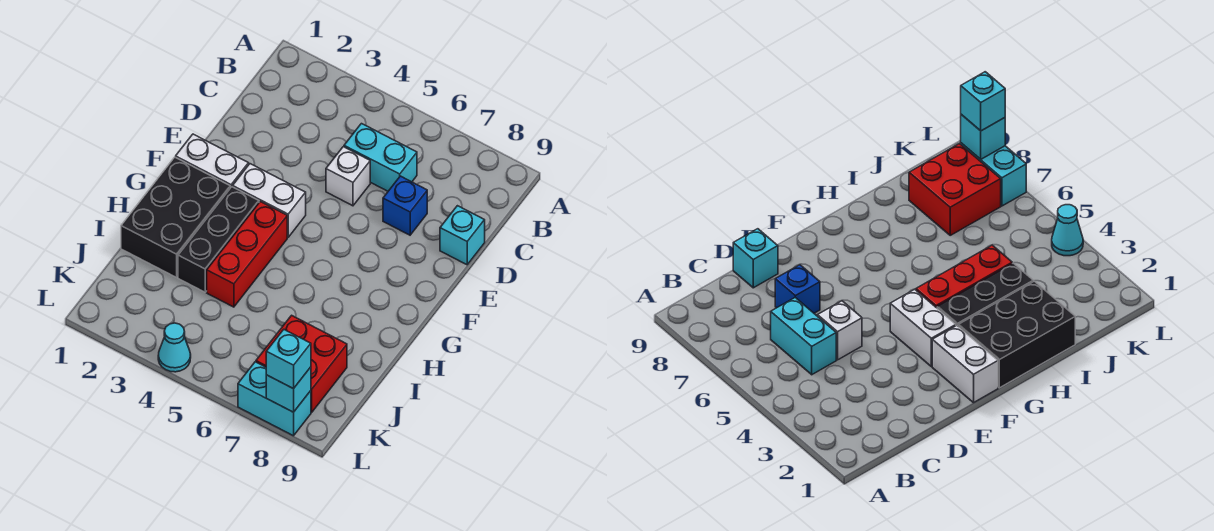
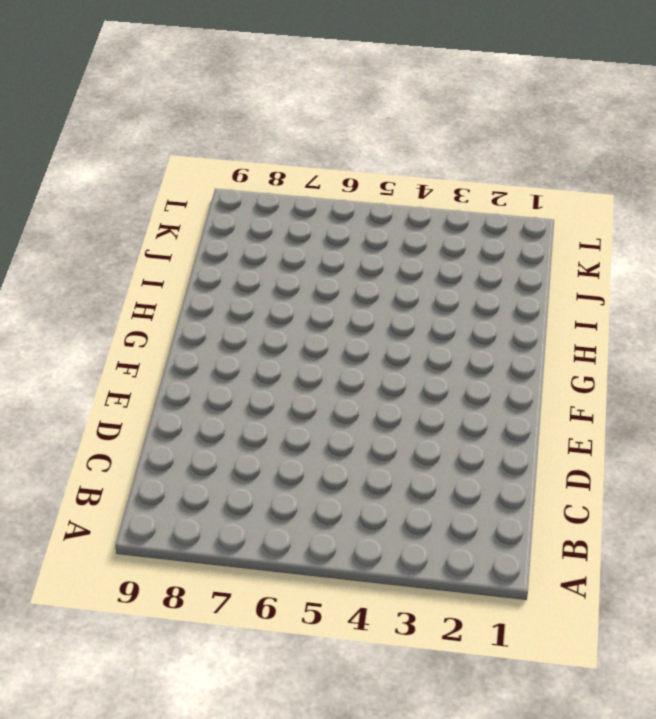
none -> cyan 1x2 brick [344,124,417,191]
none -> white 1x1 brick [326,147,370,206]
none -> blue 1x1 brick [383,176,427,235]

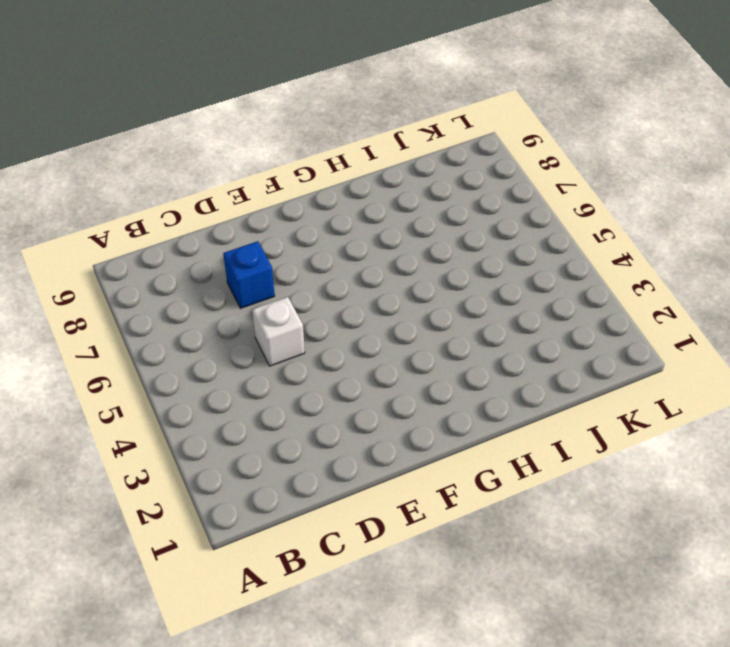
none -> cyan 1x2 brick [344,124,417,191]
none -> cyan 1x1 brick [440,206,485,265]
none -> white 1x2 brick [176,134,248,188]

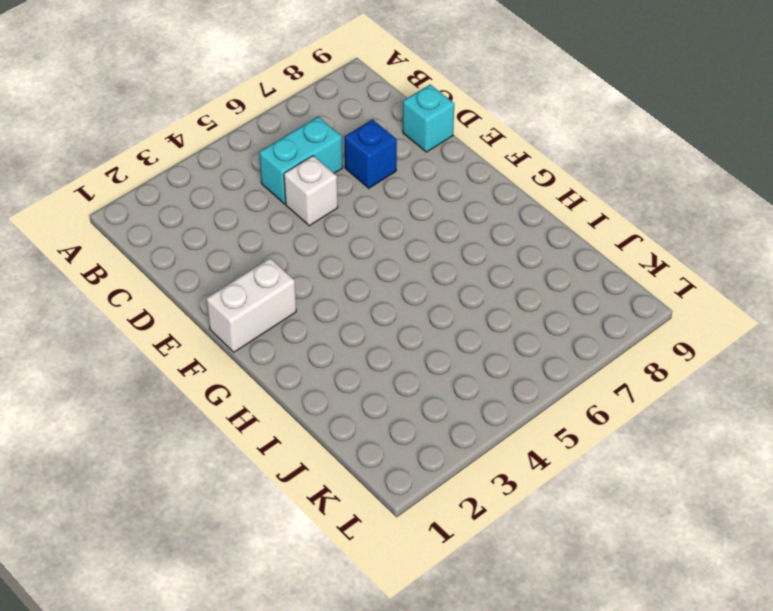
none -> white 1x2 brick [233,164,306,237]
none -> black 2x3 brick [121,157,230,277]
none -> black 1x3 brick [178,187,259,292]

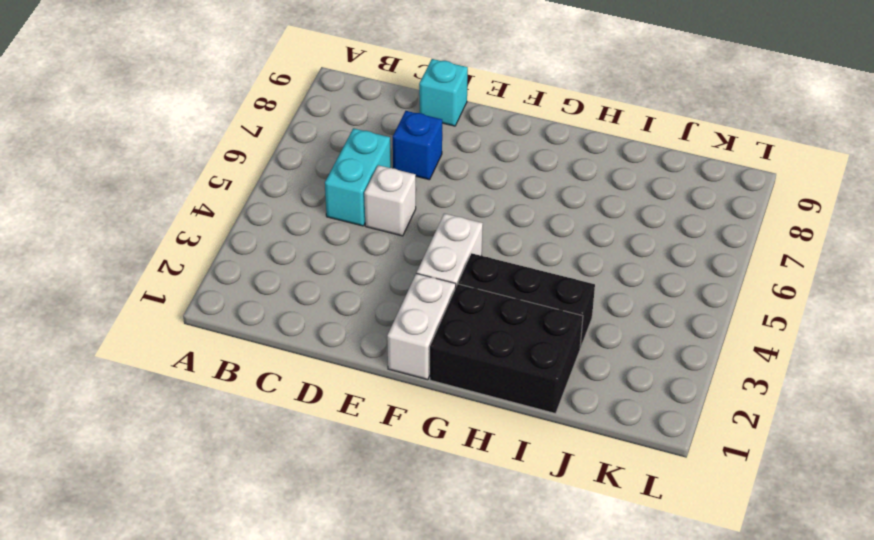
none -> red 1x3 brick [207,201,287,307]
none -> red 2x2 brick [256,315,347,412]
none -> cyan 1x1 cone [158,323,191,372]

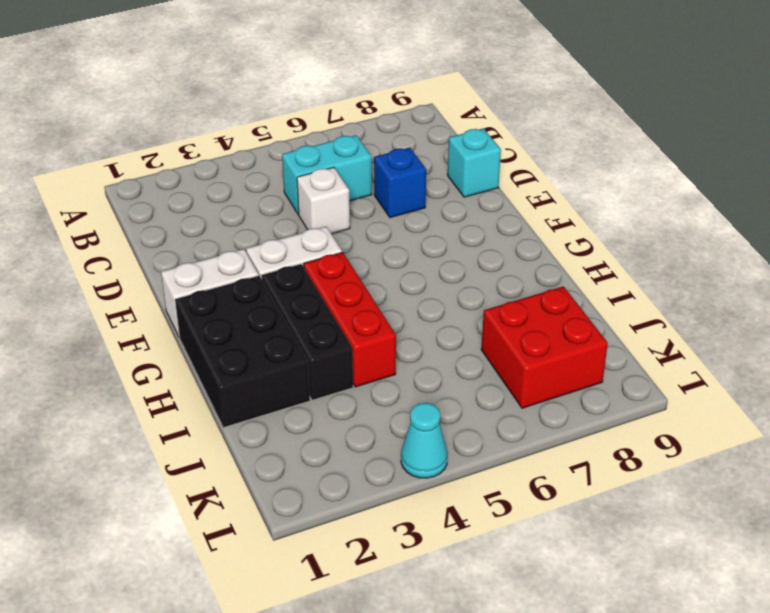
none -> cyan 1x2 brick [238,362,311,436]
none -> cyan 1x1 brick [266,367,311,412]
none -> cyan 1x1 brick [266,330,311,389]

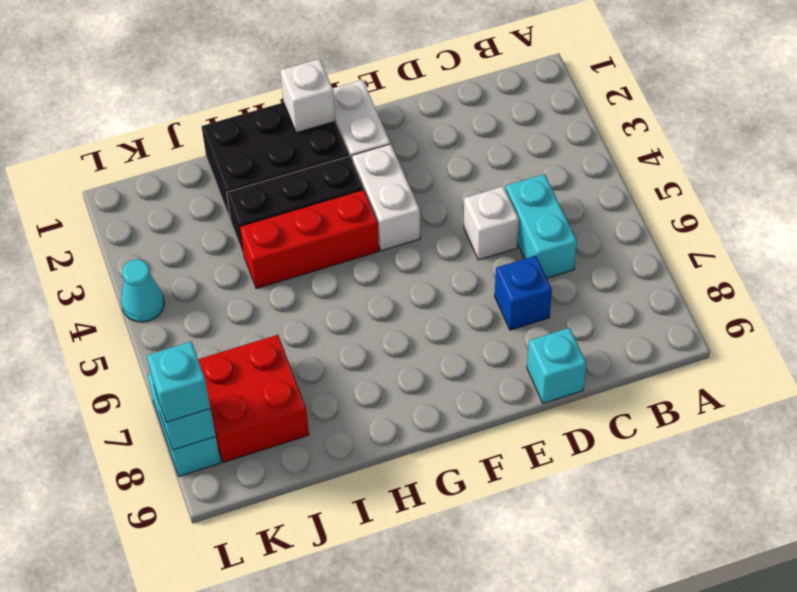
white 1x1 brick [280,59,335,133] -> none

